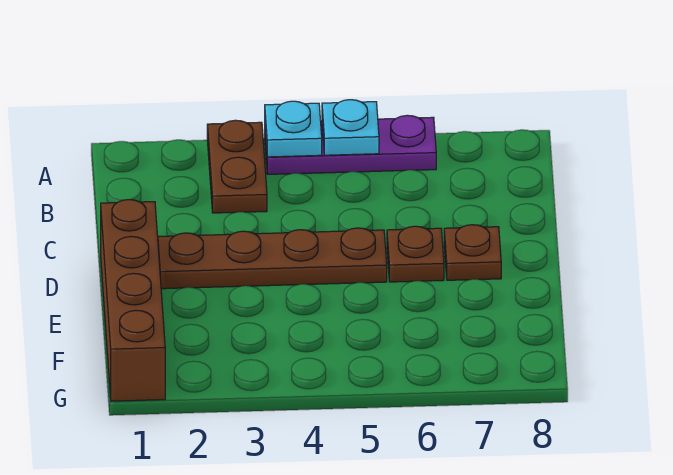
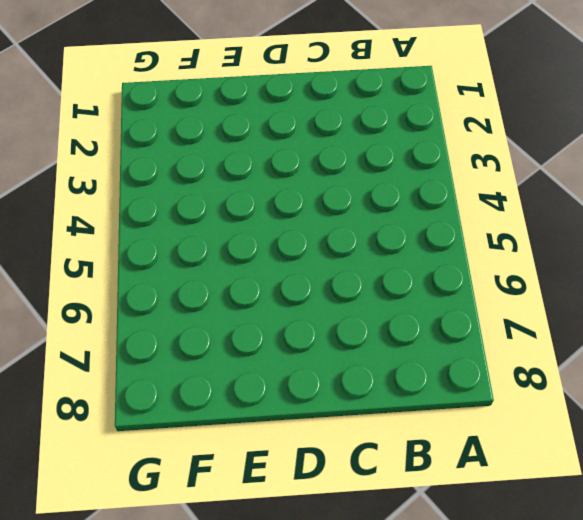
none -> brown 1x2 plate [207,120,267,213]
none -> purple 1x3 plate [265,115,436,174]

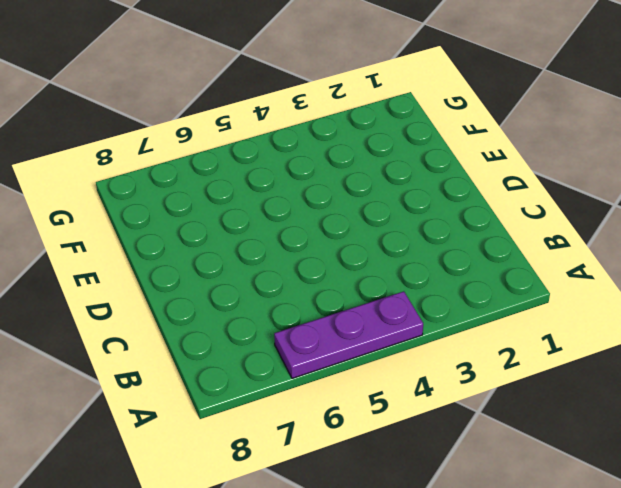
none -> brown 1x2 plate [207,120,267,213]
none -> brown 1x4 brick [101,200,165,401]

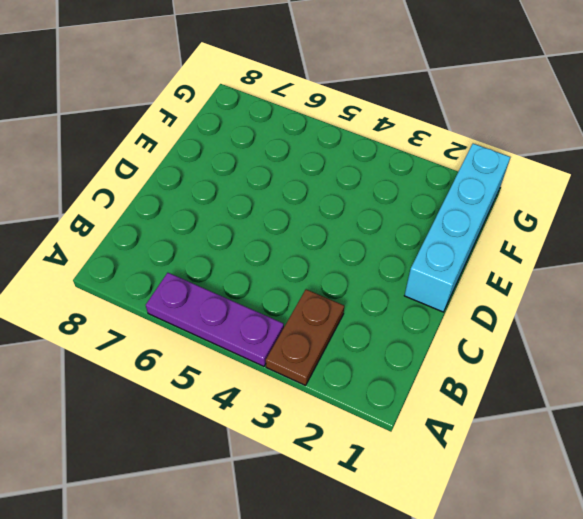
cyan 1x4 brick [404,144,511,312] -> brown 1x4 brick [101,200,165,401]
none -> brown 1x4 plate [158,228,387,289]
none -> brown 1x1 plate [387,226,444,282]

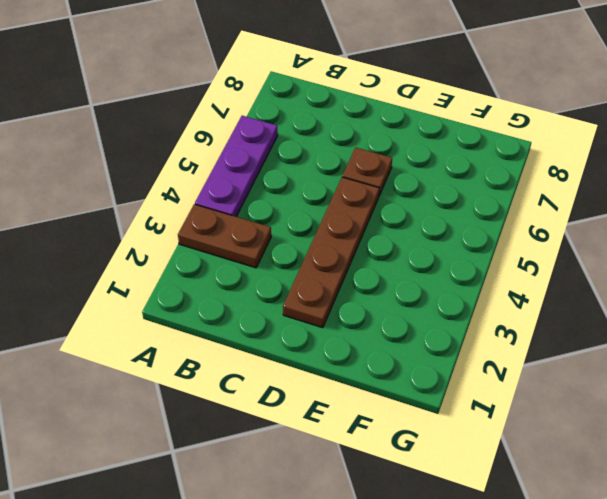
none -> brown 1x4 brick [101,200,165,401]
none -> brown 1x1 plate [444,225,501,280]

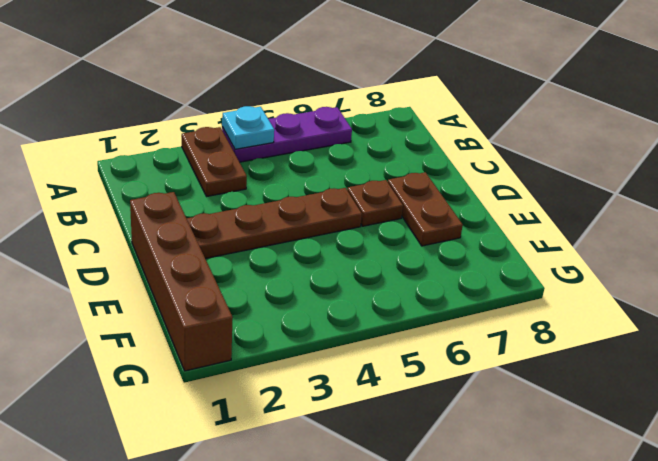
brown 1x2 plate [388,172,463,246] -> brown 1x1 plate [444,225,501,280]
none -> cyan 1x1 plate [322,100,379,155]

